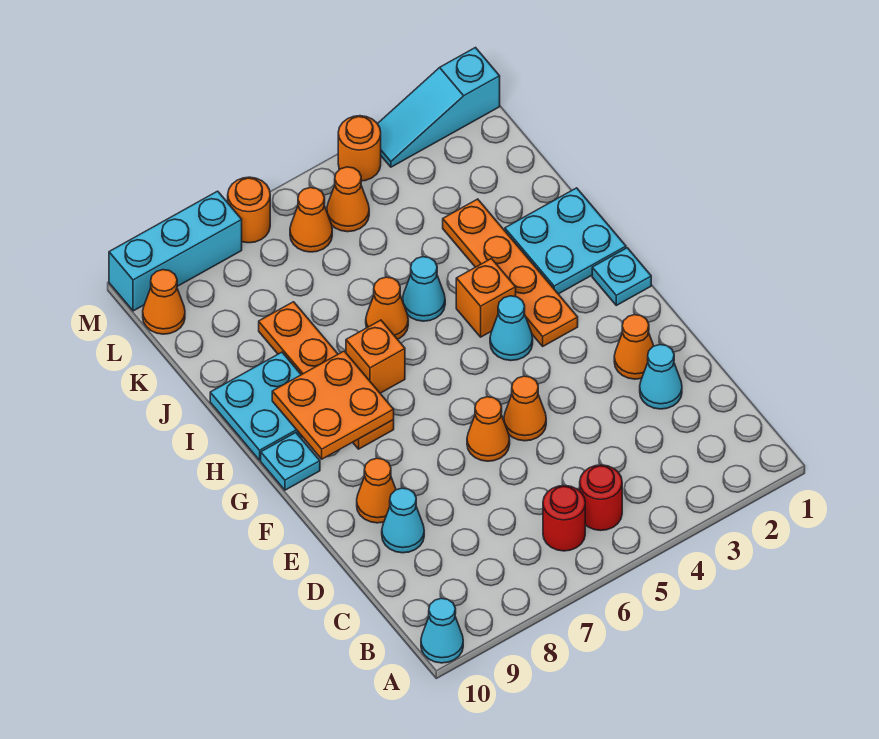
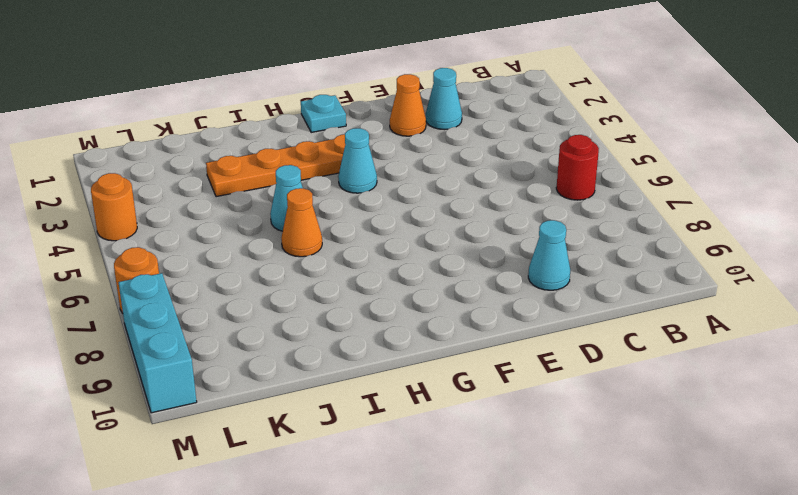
none -> cyan 1x1 cone [421,598,463,663]
none -> red 1x1 round brick [580,465,622,530]
none -> orange 1x1 cone [504,376,546,441]

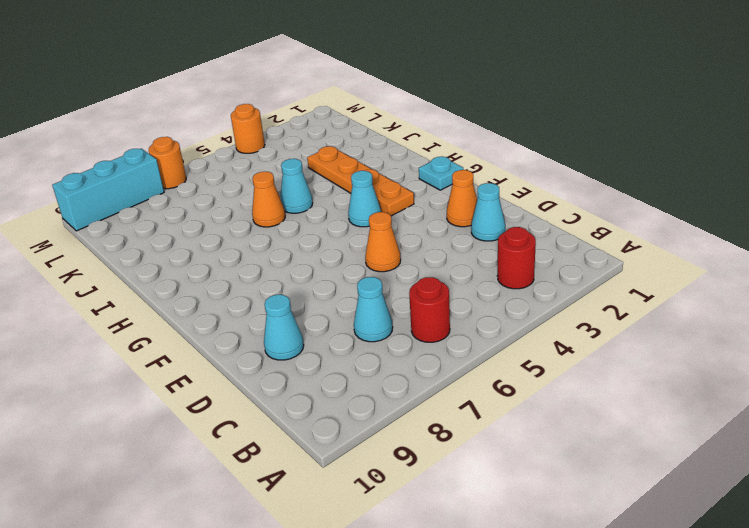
red 1x1 round brick [497,227,536,289] -> red 1x1 round brick moved to [580,465,622,530]
cyan 1x1 cone [354,277,393,342] -> cyan 1x1 cone moved to [421,598,463,663]
none -> orange 1x1 cone [467,397,510,461]
none -> orange 1x1 cone [357,458,396,523]
none -> orange 1x4 plate [259,302,394,449]

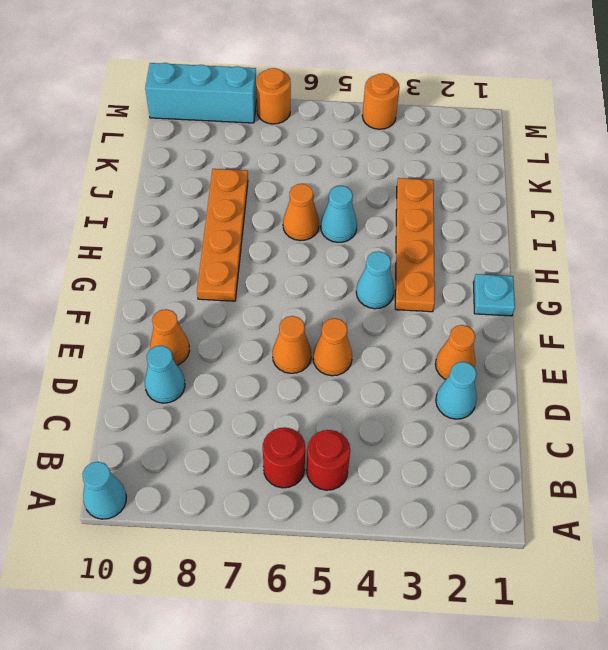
none -> cyan 1x1 plate [261,433,320,490]
none -> cyan 2x2 plate [505,188,626,294]
none -> orange 1x1 brick [456,259,516,337]

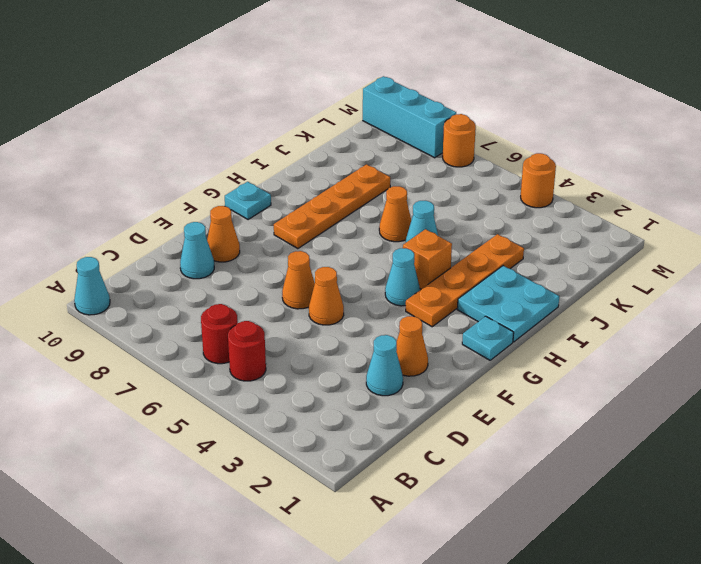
none -> orange 1x1 brick [346,320,405,393]
none -> cyan 2x2 plate [210,352,302,460]
none -> orange 1x1 cone [327,167,369,232]

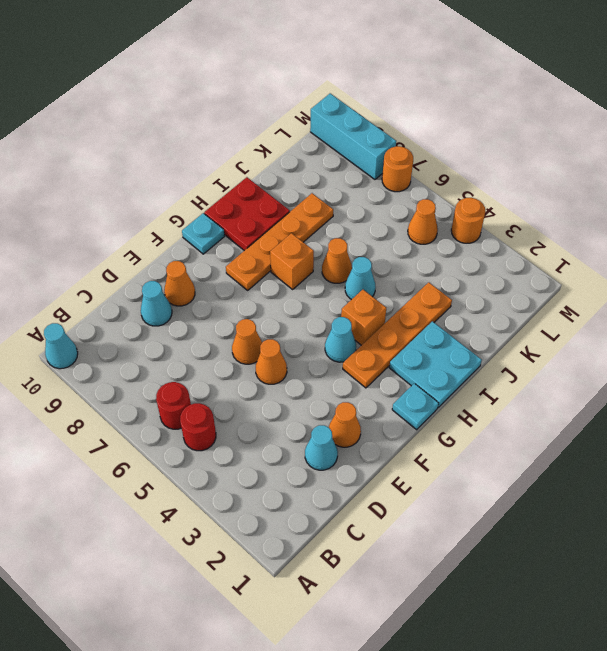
red 2x2 plate [204,177,290,251] -> cyan 2x2 plate [210,352,302,460]
none -> orange 1x1 cone [290,188,332,252]
none -> orange 1x1 cone [143,270,185,334]
none -> cyan 1x3 slope [378,48,500,167]

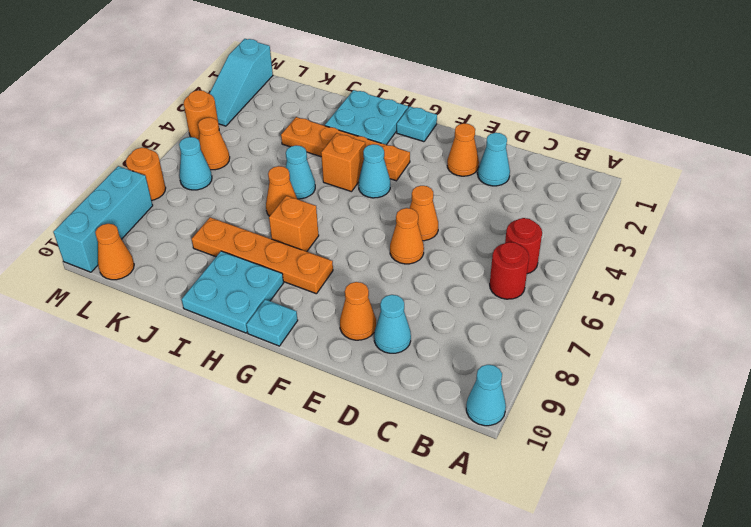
cyan 1x1 cone [179,137,212,190] -> orange 1x1 cone [290,188,332,252]
none -> orange 2x2 plate [272,351,394,459]

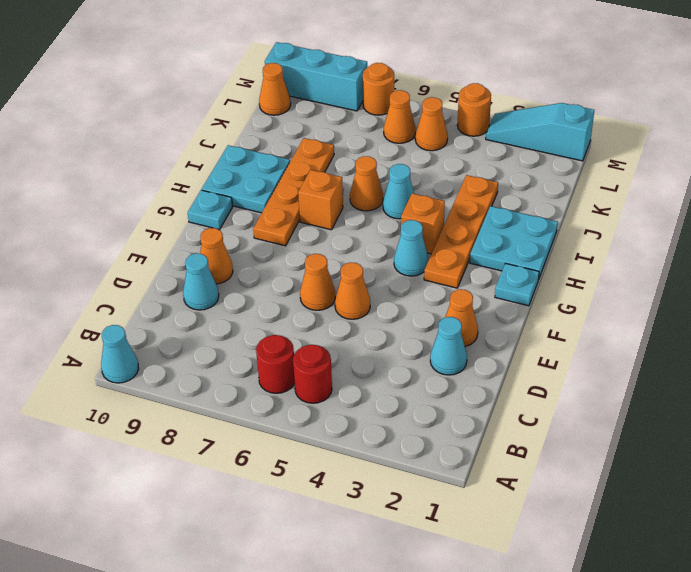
none -> orange 2x2 plate [272,351,394,459]

